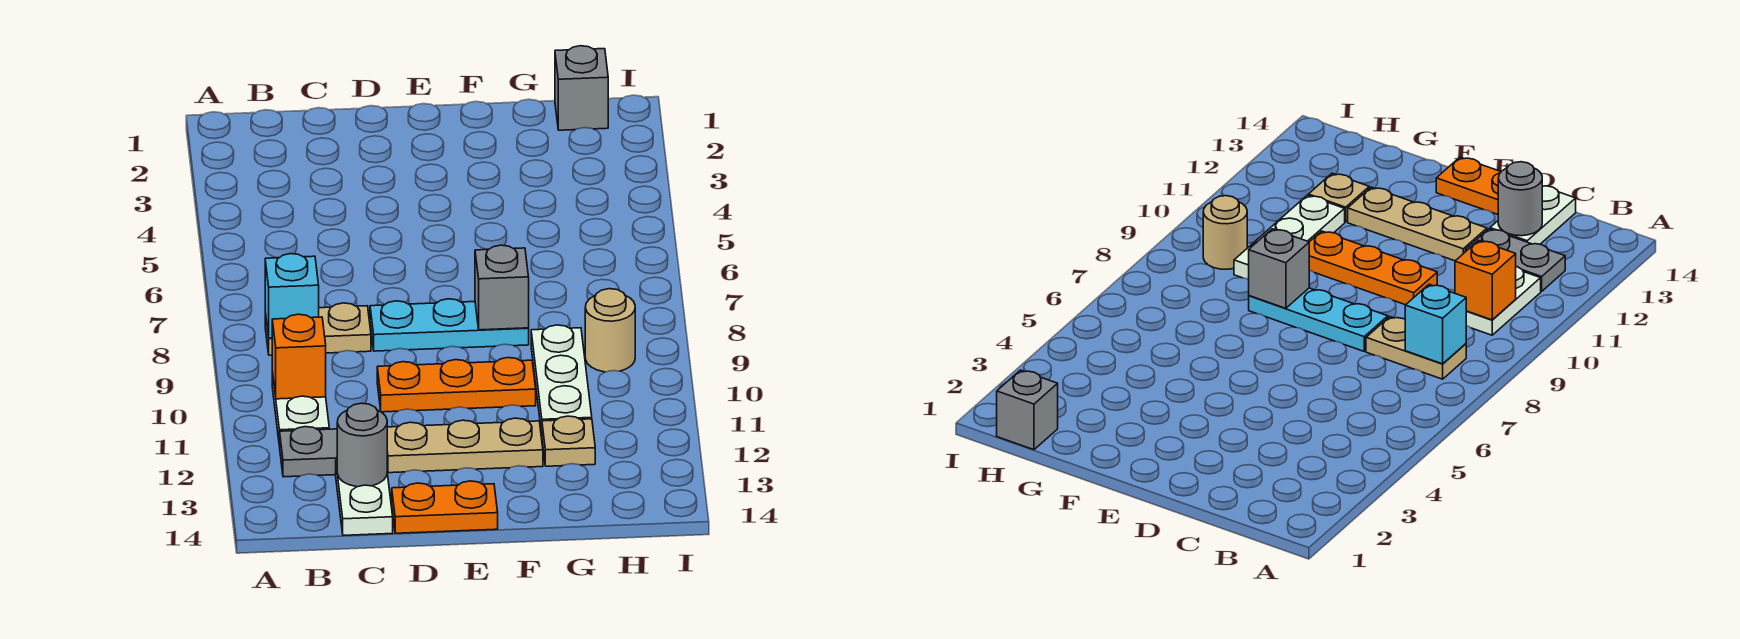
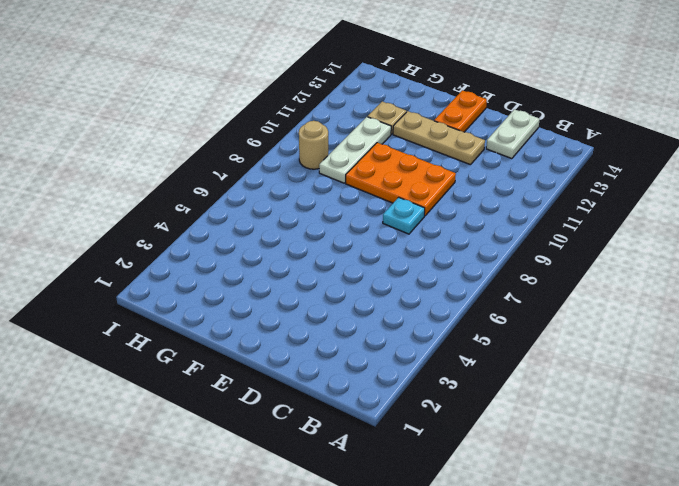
cyan 1x1 plate [383,197,425,234] -> cyan 1x3 plate [370,299,529,351]
orange 2x3 plate [346,143,456,216] -> orange 1x3 plate [377,358,536,412]
orange 1x2 plate [434,90,487,132] -> orange 1x2 plate turned to [392,481,498,533]
none -> tan 1x2 plate [265,303,371,355]
none -> white 1x2 plate [272,372,329,446]
none -> grey 1x2 plate [280,427,337,477]

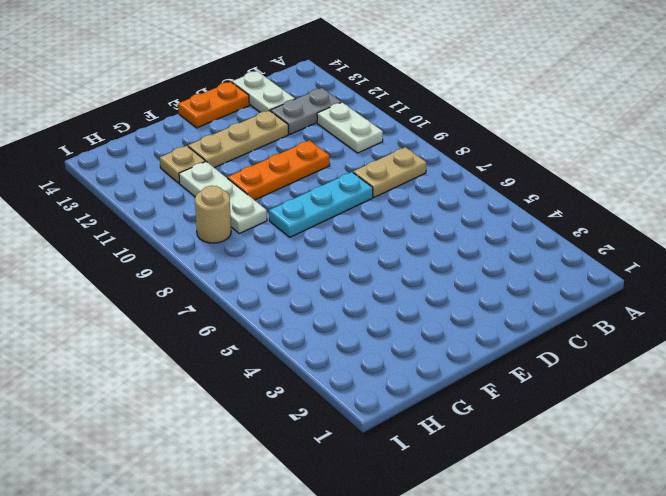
none -> grey 1x1 brick [555,46,608,130]
none -> cyan 1x1 brick [265,254,319,338]
none -> orange 1x1 brick [272,314,326,399]

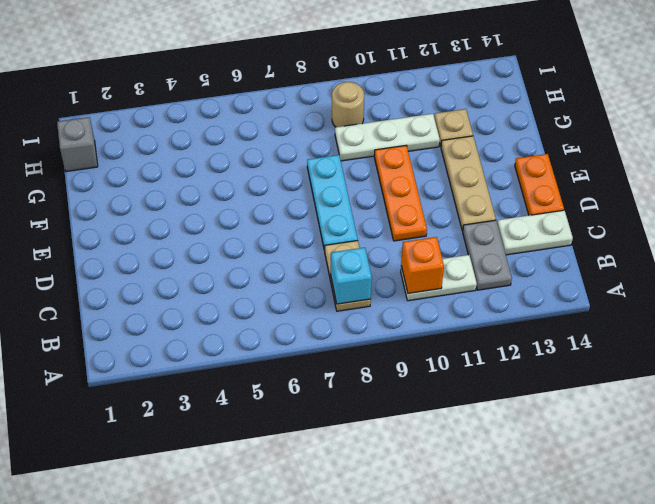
none -> grey 1x1 round brick [337,403,387,487]
none -> grey 1x1 brick [475,245,529,330]

